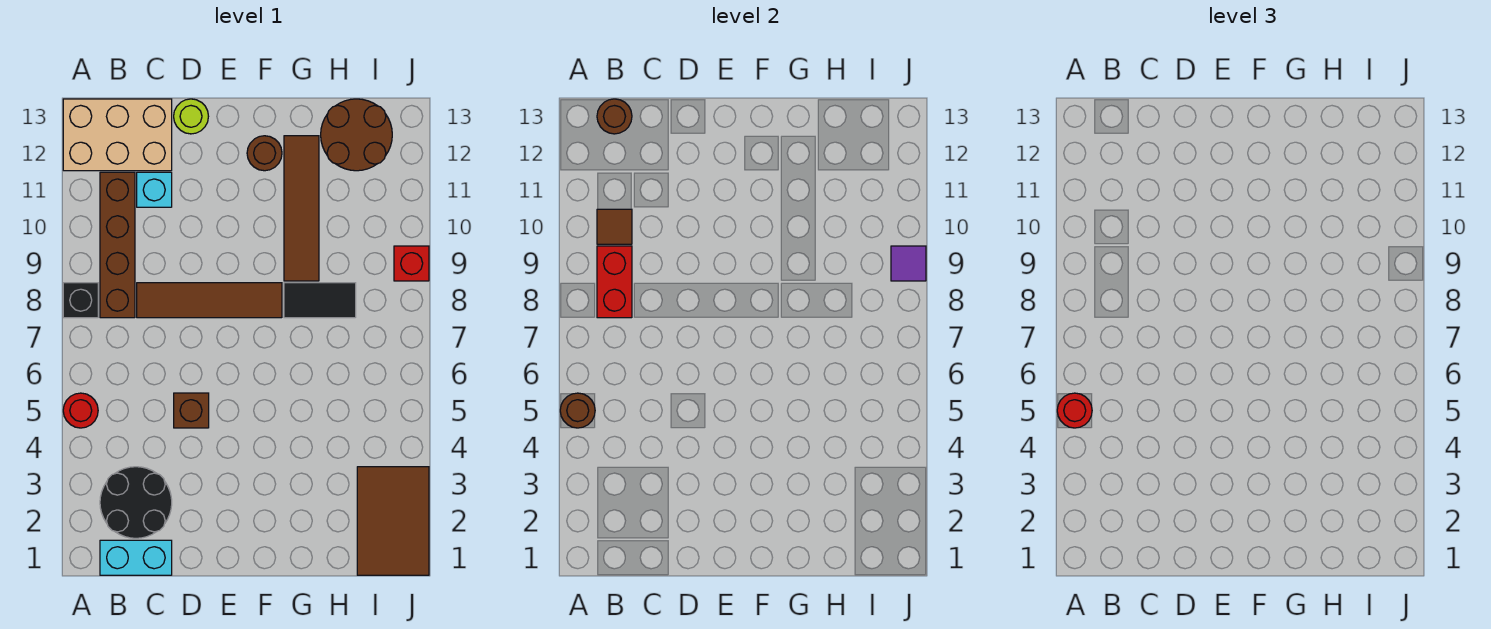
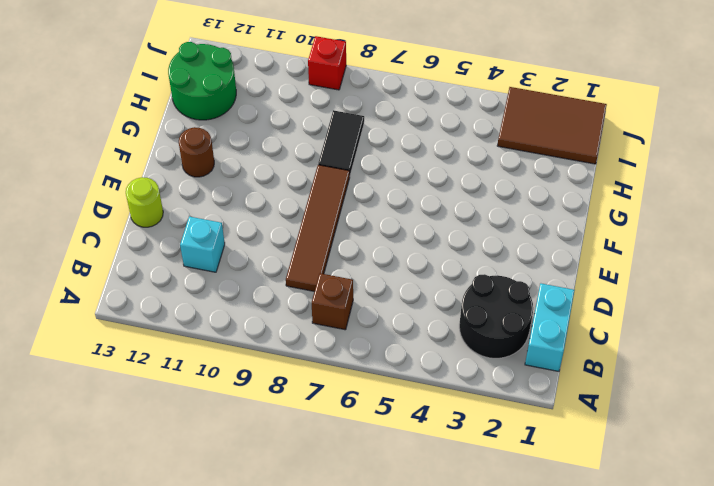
brown 1x1 brick [312,273,353,330] -> brown 1x1 brick moved to [174,393,209,428]
green 2x2 round brick [168,42,236,120] -> brown 2x2 round brick [321,99,392,171]
none -> red 1x1 round brick [63,393,98,428]
none -> black 1x1 brick [63,283,98,318]
none -> tan 2x3 brick [63,99,172,171]

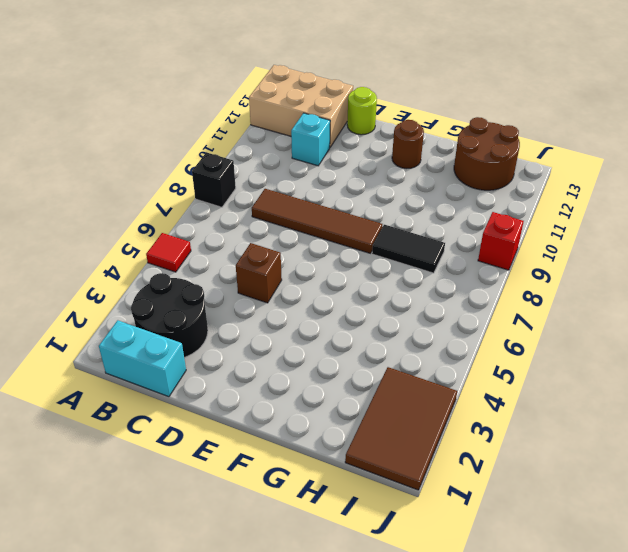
red 1x1 tile [146,233,191,272] -> red 1x1 round brick [63,393,98,428]
none -> brown 1x4 brick [100,172,135,318]
none -> brown 1x4 tile [284,136,319,281]
none -> brown 1x1 round brick [560,393,595,428]

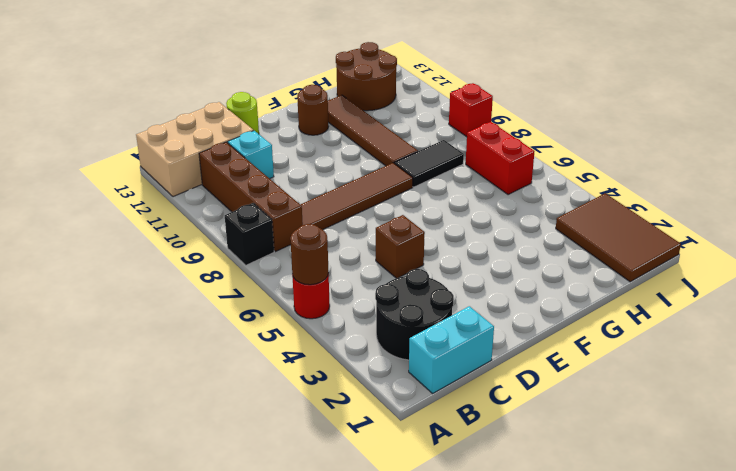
red 1x2 brick [466,122,535,195] -> red 1x2 brick moved to [597,246,632,318]
none -> brown 1x1 tile [597,209,632,244]
none -> brown 1x1 round brick [597,99,632,134]
none -> purple 1x1 tile [891,246,926,281]

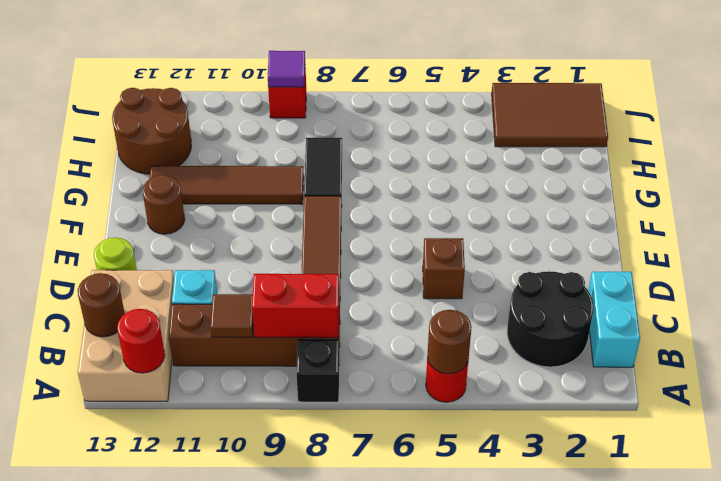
red 1x1 round brick [117,309,165,373] -> red 1x1 round brick moved to [1057,393,1092,428]

